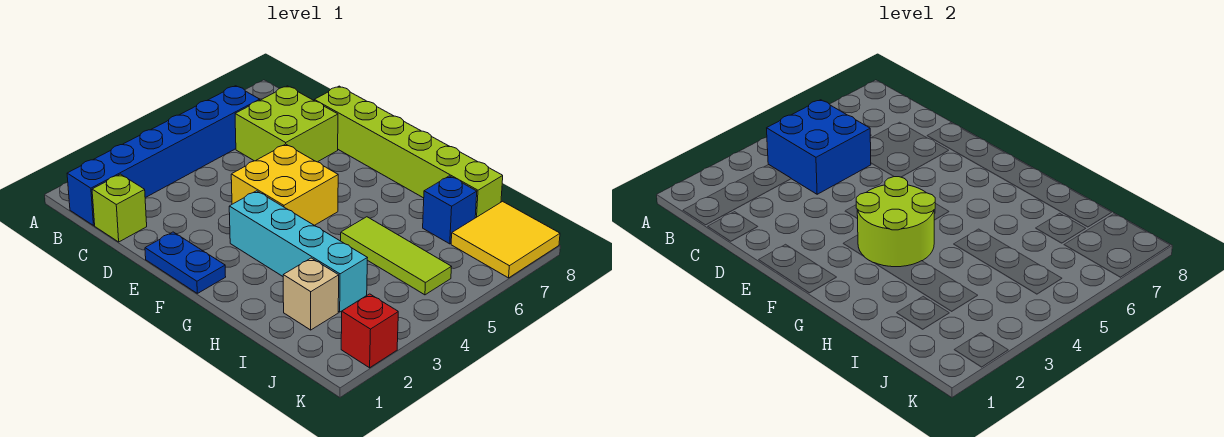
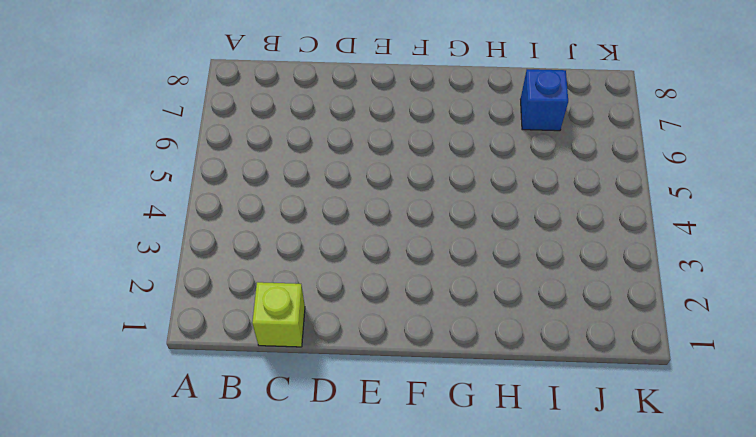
none -> blue 1x6 brick [67,86,260,225]
none -> lime 2x2 brick [235,86,338,162]
none -> lime 1x6 brick [314,86,503,218]

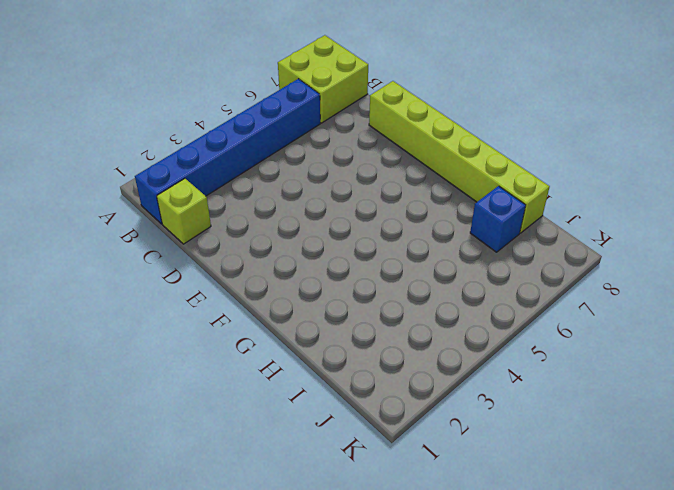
lime 2x2 brick [278,35,368,123] -> lime 2x2 brick moved to [235,86,338,162]
none -> blue 1x2 plate [145,232,226,293]
none -> yellow 2x2 brick [231,144,338,225]
none -> cyan 1x4 brick [229,191,367,312]

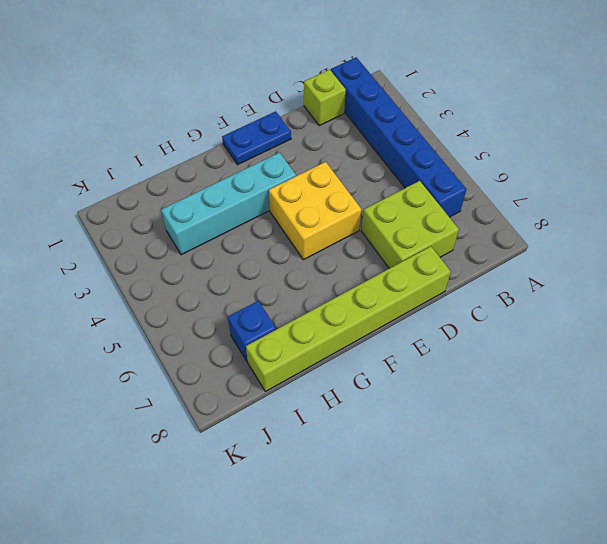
none -> lime 1x3 tile [341,217,451,295]
none -> tan 1x1 brick [283,258,339,330]
none -> yellow 2x2 tile [451,201,560,278]

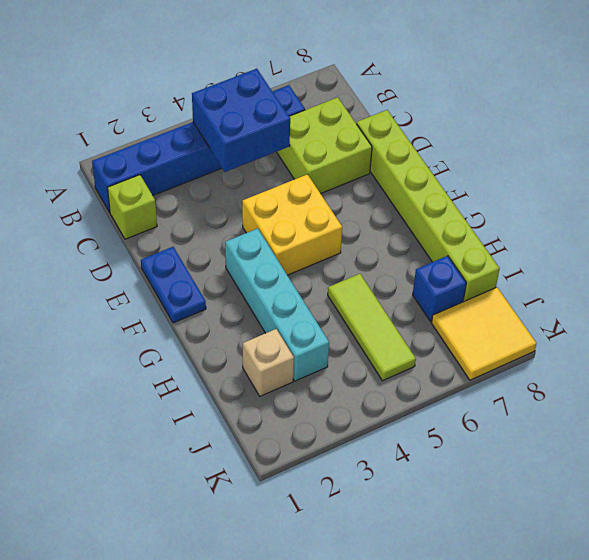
none -> red 1x1 brick [341,294,398,368]
none -> lime 2x2 round brick [856,177,935,267]

